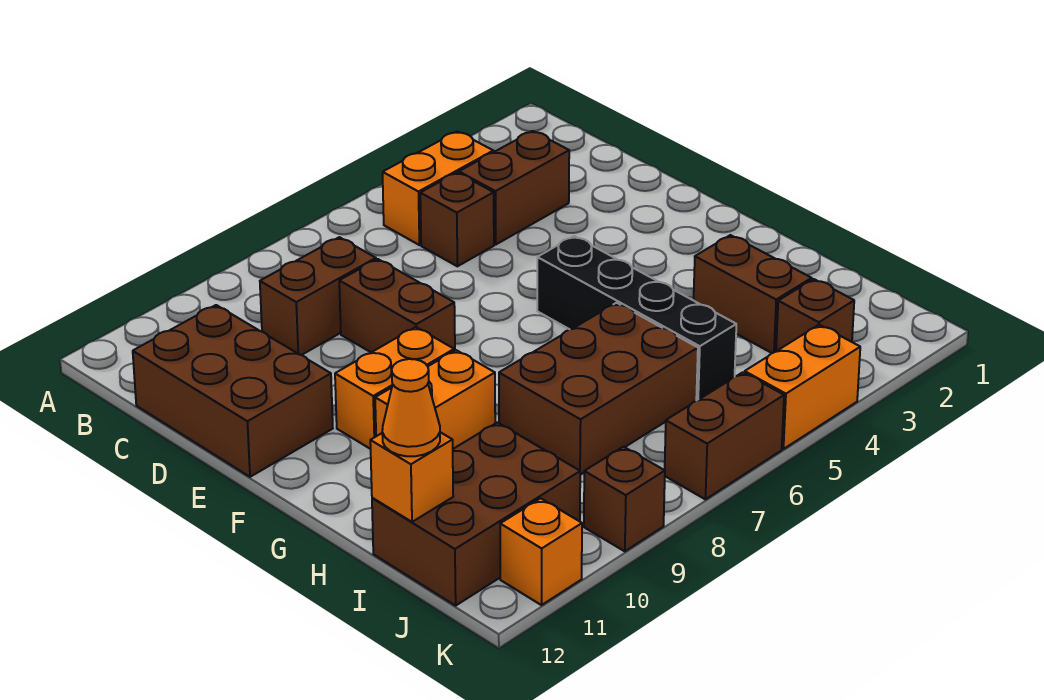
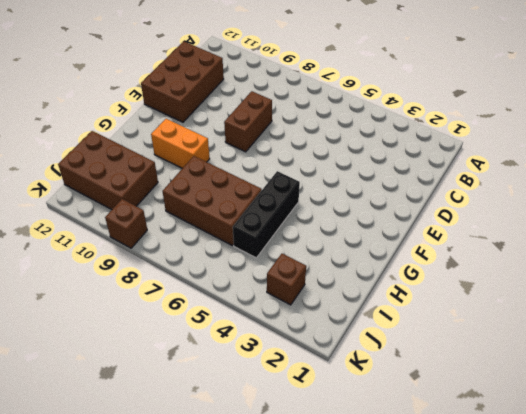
black 1x3 brick [233,171,300,258] -> black 1x4 brick [537,236,736,401]
none -> orange 1x2 brick [383,131,493,245]
none -> brown 1x2 brick [459,131,569,244]
none -> brown 1x1 brick [420,173,494,266]

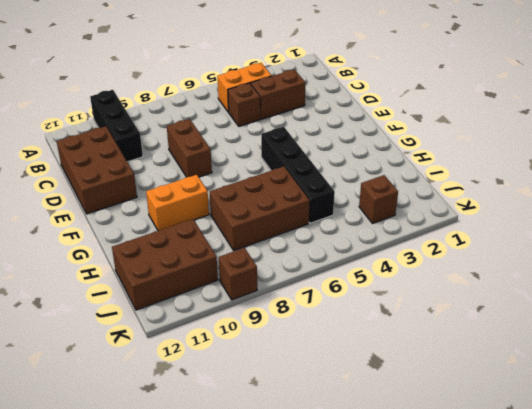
black 1x3 brick [90,90,143,162] -> none
none -> brown 1x2 brick [260,237,376,355]
none -> orange 1x2 brick [335,327,454,449]
none -> brown 1x2 brick [694,235,812,353]

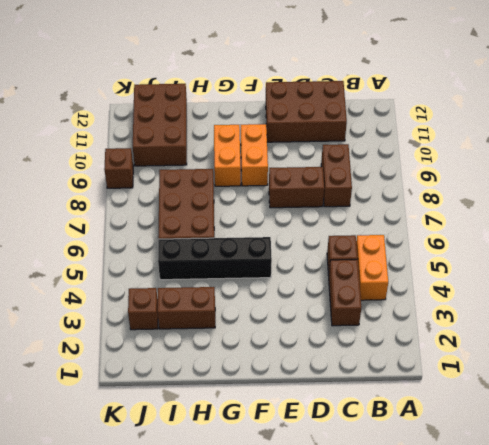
none -> orange 1x2 brick [745,325,860,449]
none -> brown 1x2 brick [665,372,784,499]
none -> orange 1x1 brick [500,498,582,605]

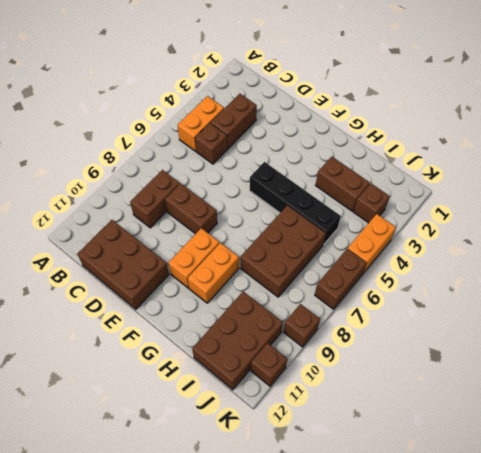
brown 1x1 brick [251,343,287,386] -> orange 1x1 brick [500,498,582,605]
none -> orange 1x1 brick [370,432,453,522]
none -> orange 1x1 cone [382,359,440,456]

